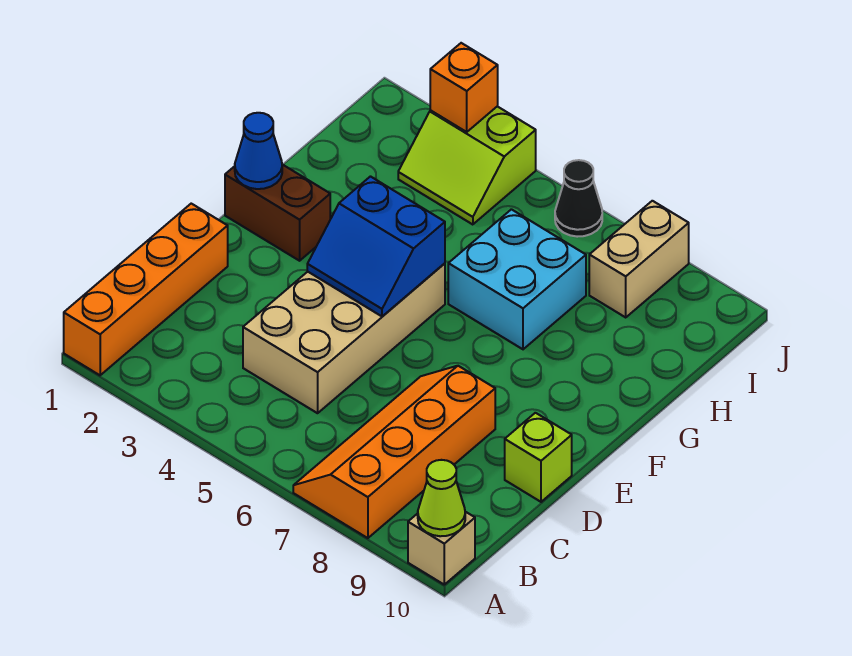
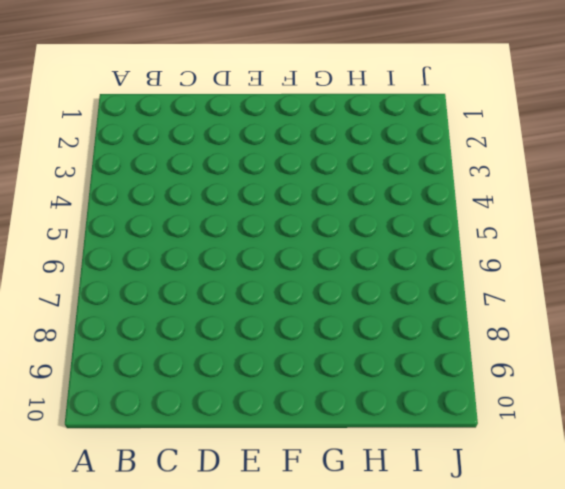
none -> orange 1x4 brick [64,204,228,375]
none -> orange 2x4 slope [293,366,495,538]
none -> tan 1x1 brick [408,512,475,585]

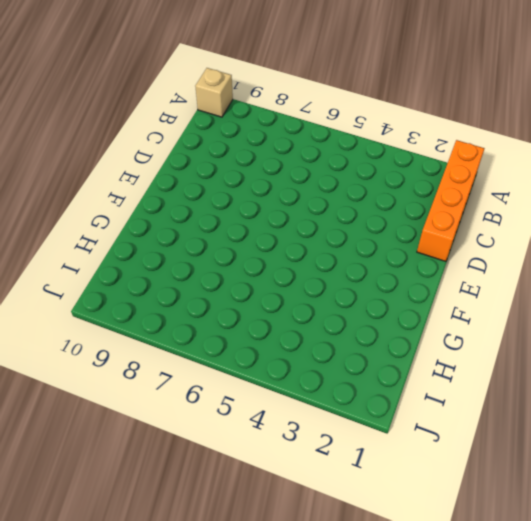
none -> orange 2x4 slope [293,366,495,538]
none -> tan 2x4 brick [243,263,445,413]
none -> lime 1x1 brick [505,413,572,502]

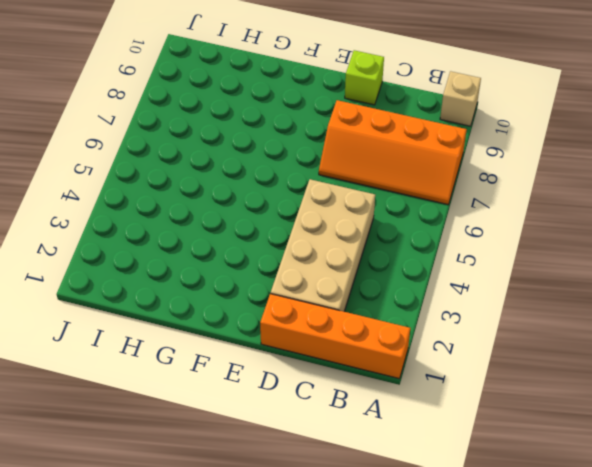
tan 2x4 brick [271,179,375,311] -> tan 2x4 brick turned to [243,263,445,413]
none -> brown 1x2 brick [225,164,330,261]
none -> cyan 2x2 brick [448,209,586,349]
none -> lime 2x2 slope [398,106,536,225]

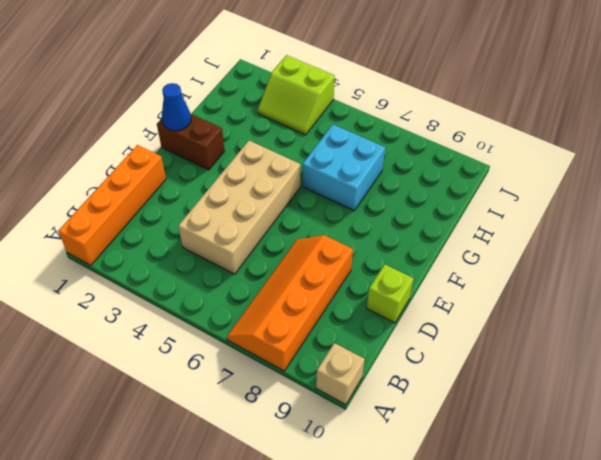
none -> tan 1x2 brick [589,201,689,317]
none -> black 1x1 cone [555,160,602,237]
none -> lime 1x1 cone [418,460,465,536]

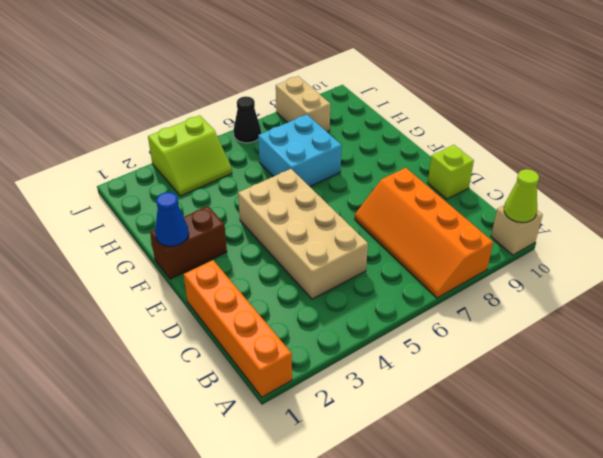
none -> blue 2x2 slope [307,177,445,316]
none -> orange 1x1 brick [430,43,498,132]

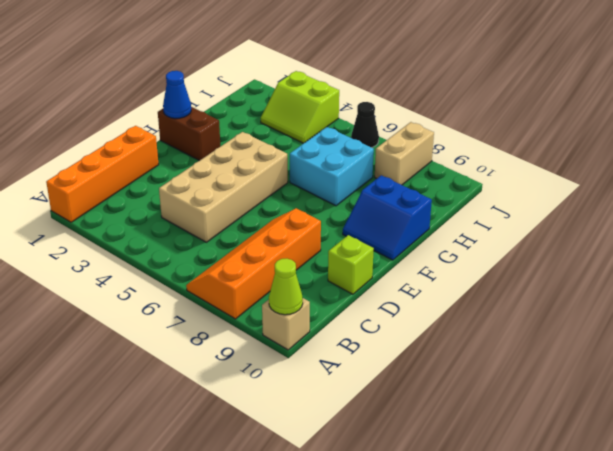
blue 2x2 slope [343,175,432,260] -> blue 2x2 slope moved to [307,177,445,316]
none -> orange 1x1 brick [430,43,498,132]

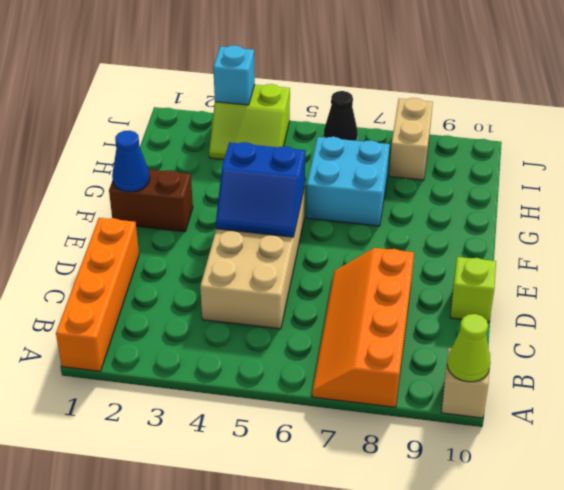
cyan 1x1 brick [213,45,255,105] -> orange 1x1 brick [430,43,498,132]

